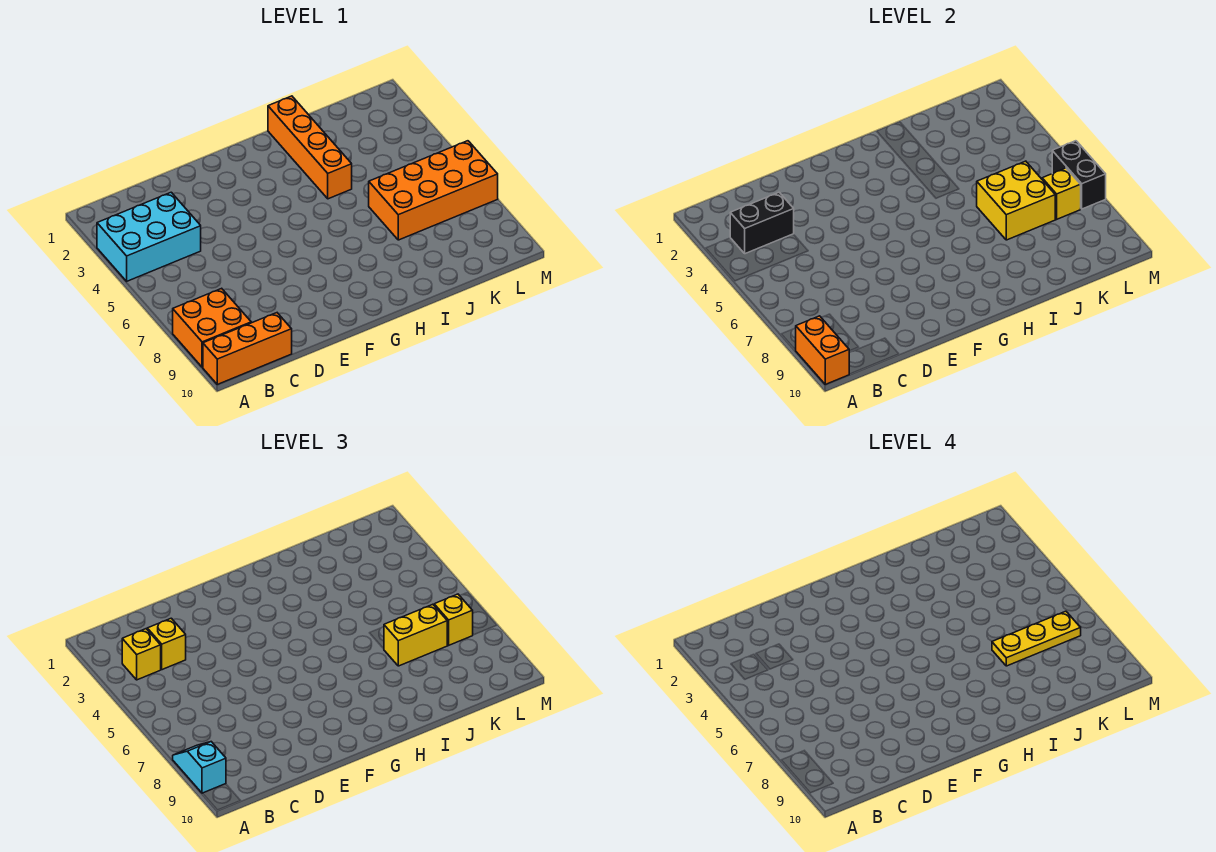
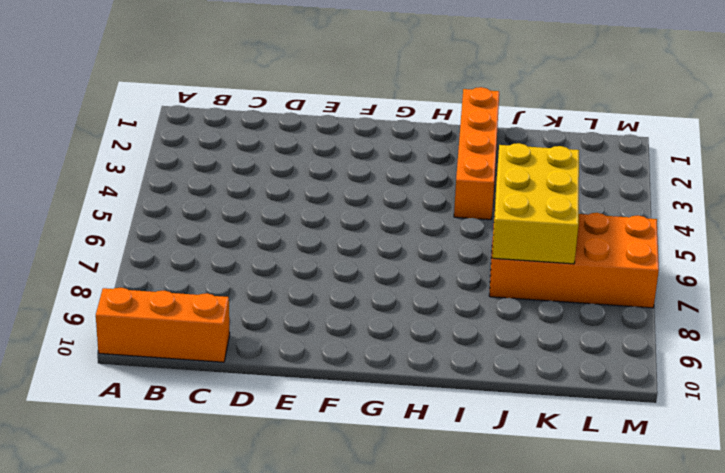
yellow 2x3 brick [492,143,579,264] -> yellow 2x2 brick [977,161,1056,240]
none -> cyan 2x3 brick [97,192,201,281]
none -> orange 2x2 brick [173,288,251,367]
none -> orange 1x2 brick [796,316,849,384]

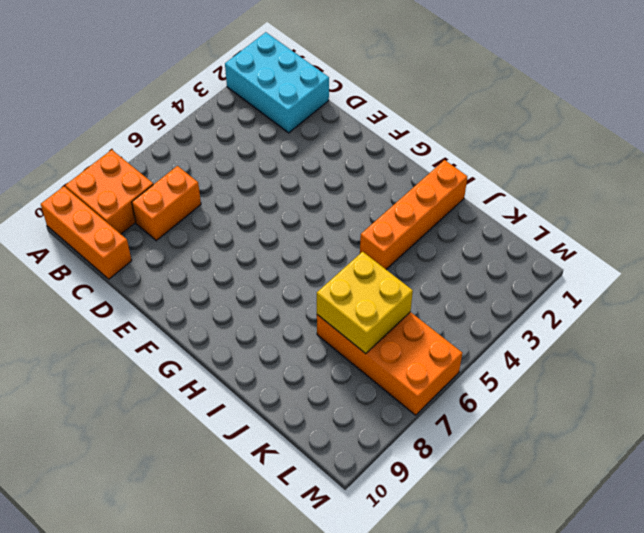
cyan 2x3 brick [225,32,329,133] -> cyan 2x3 brick moved to [97,192,201,281]
orange 1x2 brick [132,166,201,240] -> orange 1x2 brick moved to [796,316,849,384]
none -> black 1x2 brick [730,192,794,254]
none -> yellow 1x1 brick [1042,168,1081,219]
none -> black 1x2 brick [1052,141,1106,209]

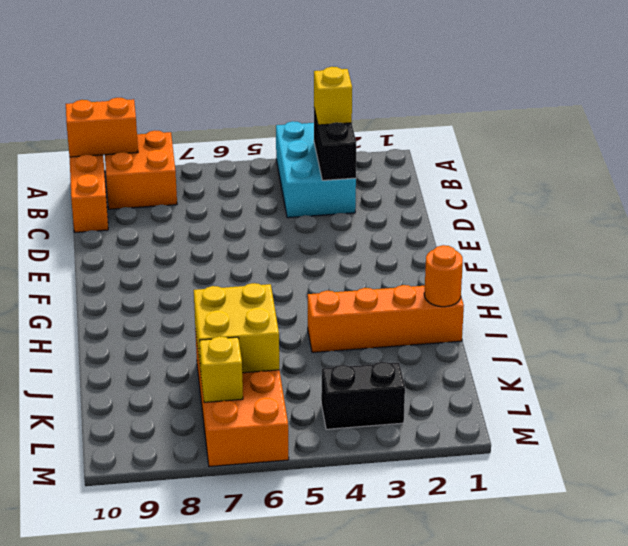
orange 1x1 round brick [424,245,463,307] -> none
black 1x2 brick [321,362,405,429] -> black 1x2 brick moved to [1052,141,1106,209]
none -> cyan 1x2 slope [173,742,226,793]
none -> yellow 1x1 brick [147,618,186,670]
none -> yellow 1x2 brick [384,604,447,666]

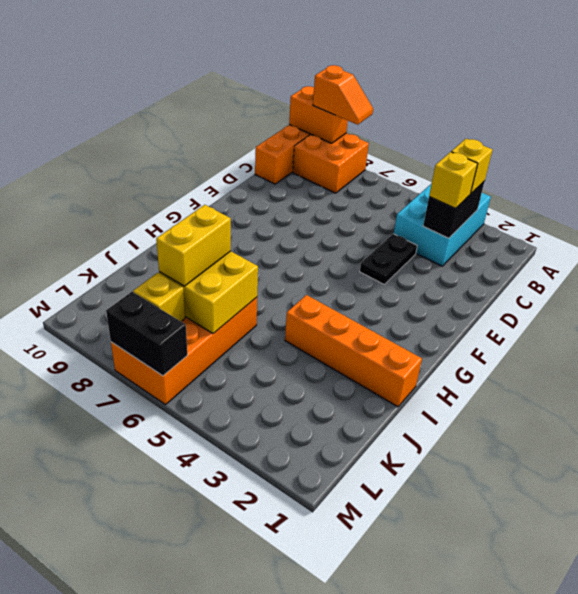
orange 1x2 slope [313,65,373,125] -> cyan 1x2 slope [173,742,226,793]
black 1x2 plate [360,234,417,284] -> none
none -> yellow 1x1 brick [434,594,473,645]
none -> yellow 1x3 plate [992,611,1081,666]

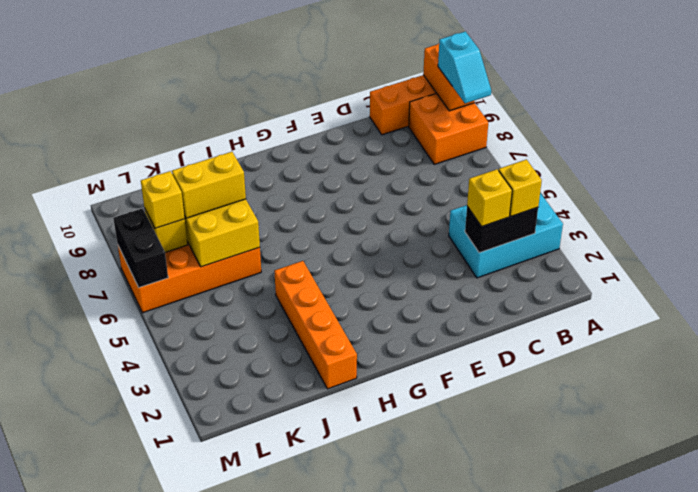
none -> yellow 1x3 plate [992,611,1081,666]

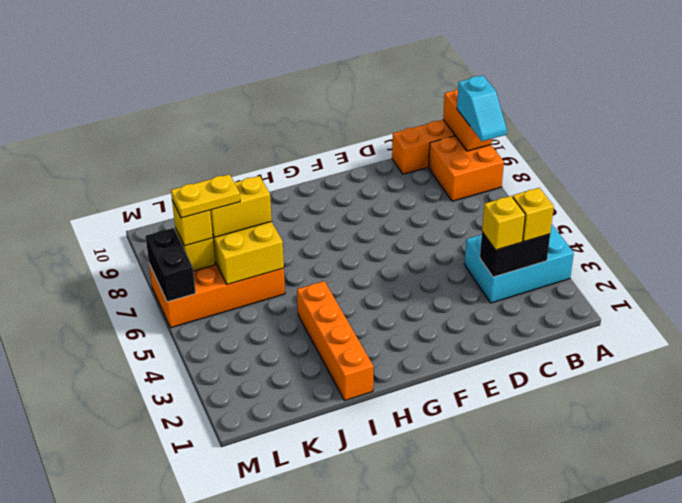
yellow 1x2 plate [171,174,240,218] -> yellow 1x3 plate [992,611,1081,666]

